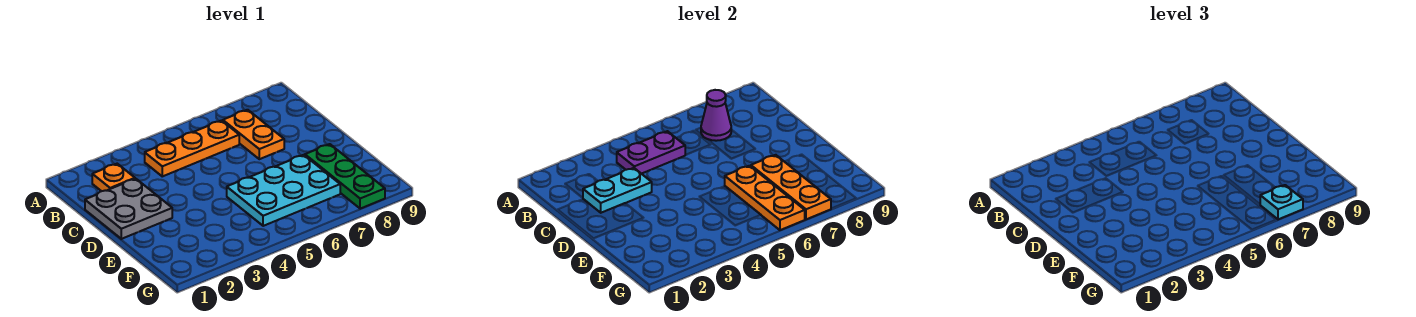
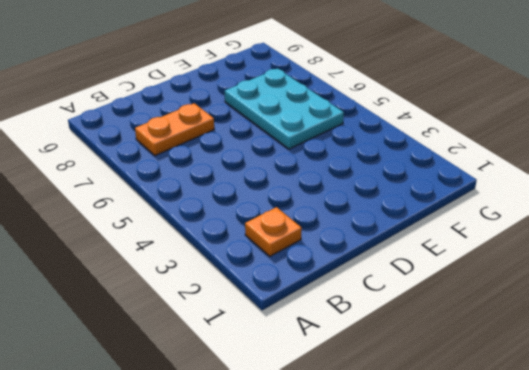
none -> orange 1x3 plate [145,121,239,176]
none -> grey 2x2 plate [85,179,172,239]
none -> green 1x3 plate [305,144,385,209]

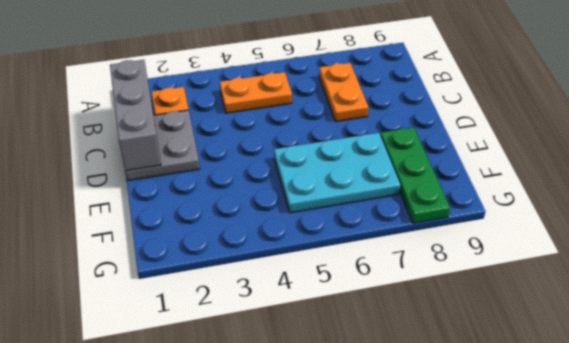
grey 1x3 brick [110,60,161,171] -> none
orange 1x2 plate [220,72,292,113] -> orange 1x3 plate [145,121,239,176]
none -> purple 1x2 plate [617,131,685,174]
none -> purple 1x1 cone [701,90,731,141]
none -> cyan 1x2 plate [583,168,652,213]

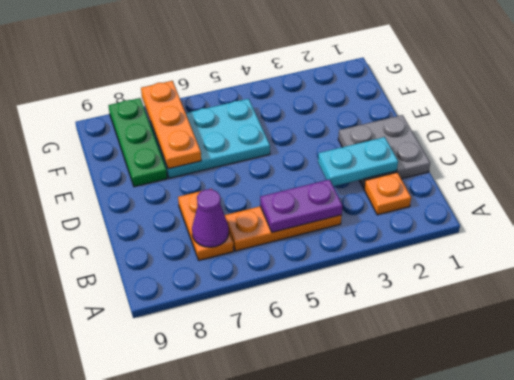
none -> orange 1x3 plate [725,166,805,230]
none -> cyan 1x1 plate [1260,185,1303,219]

